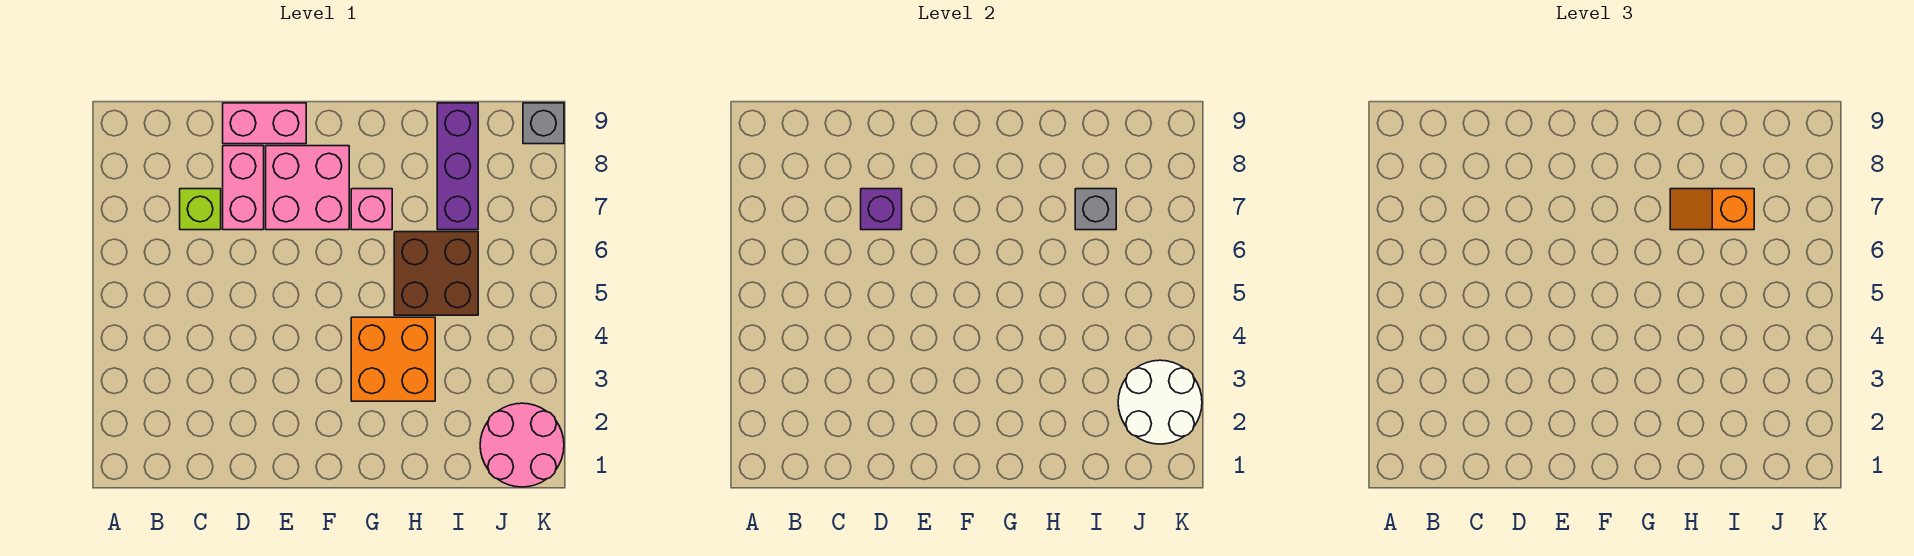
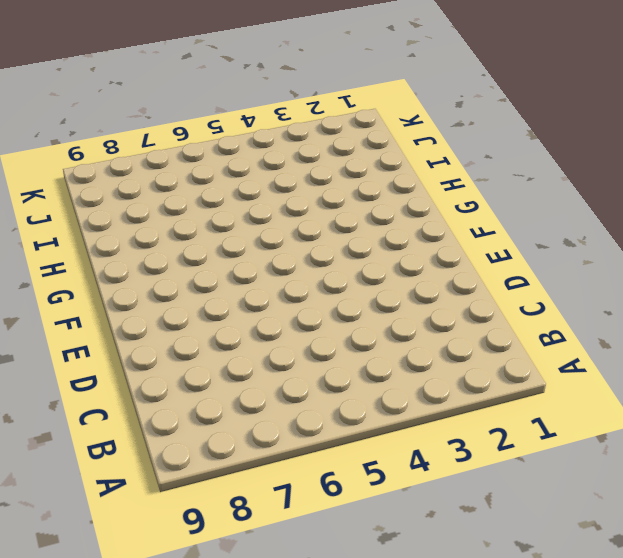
none -> lime 1x1 brick [180,189,221,230]
none -> pink 1x2 brick [223,146,264,230]
none -> pink 1x2 brick [223,103,306,144]

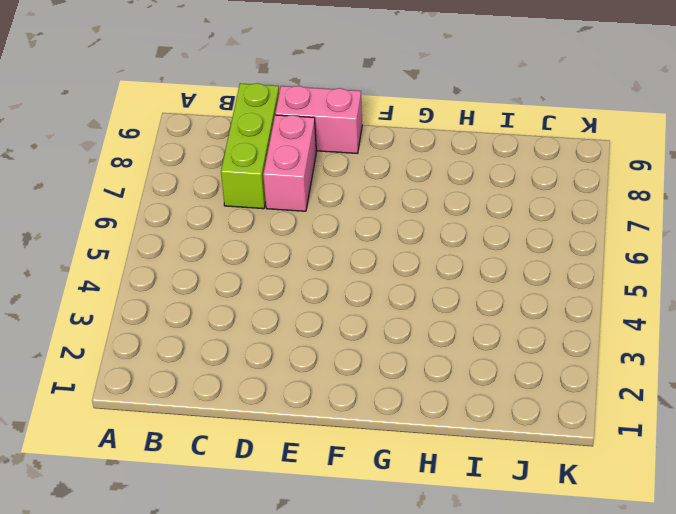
lime 1x3 brick [221,83,279,209] -> lime 1x1 brick [180,189,221,230]
none -> pink 2x2 brick [266,146,349,230]
none -> orange 2x2 brick [351,317,435,401]
none -> pink 1x1 brick [351,189,392,230]

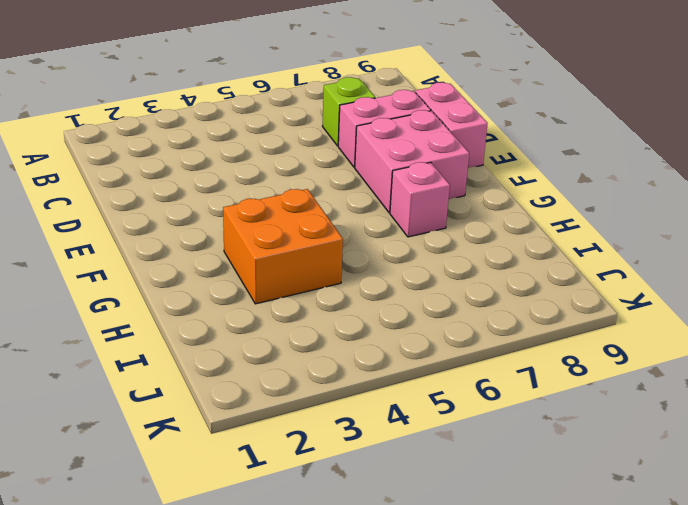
none -> brown 2x2 brick [394,232,478,315]
none -> purple 1x3 brick [437,103,478,230]
none -> pink 2x2 round brick [480,403,564,487]

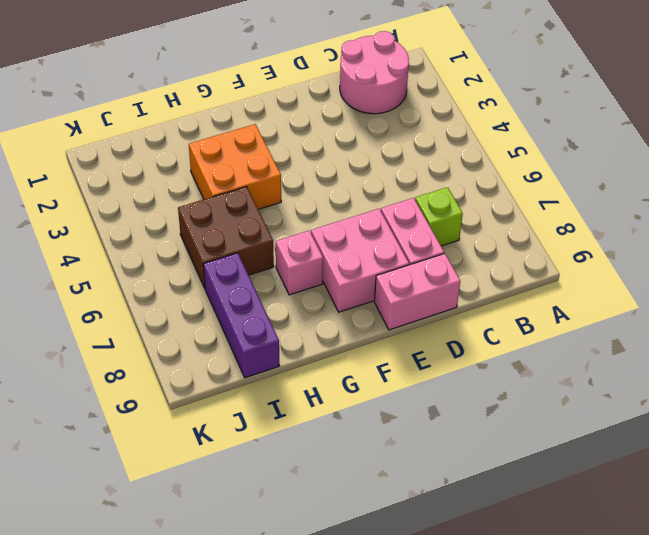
pink 2x2 round brick [340,31,409,114] -> pink 2x2 round brick moved to [480,403,564,487]
none -> grey 1x1 brick [523,103,564,144]
none -> purple 1x1 brick [861,189,902,230]
none -> grey 1x1 brick [1075,189,1116,230]

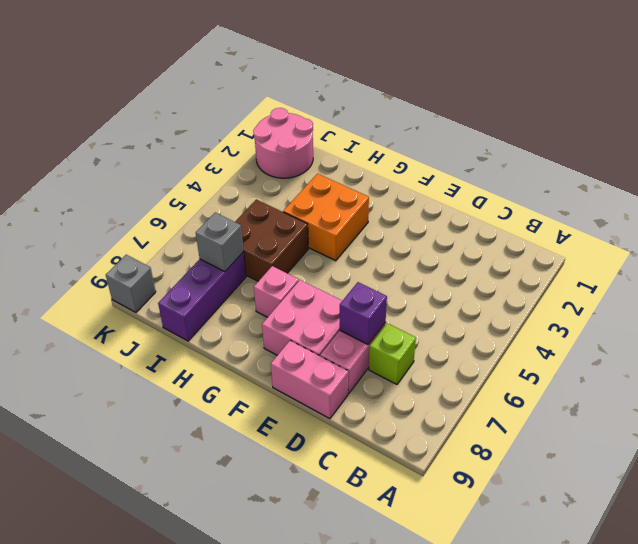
none -> white 2x2 round brick [1118,360,1202,444]
none -> orange 1x2 slope [1670,189,1754,230]

